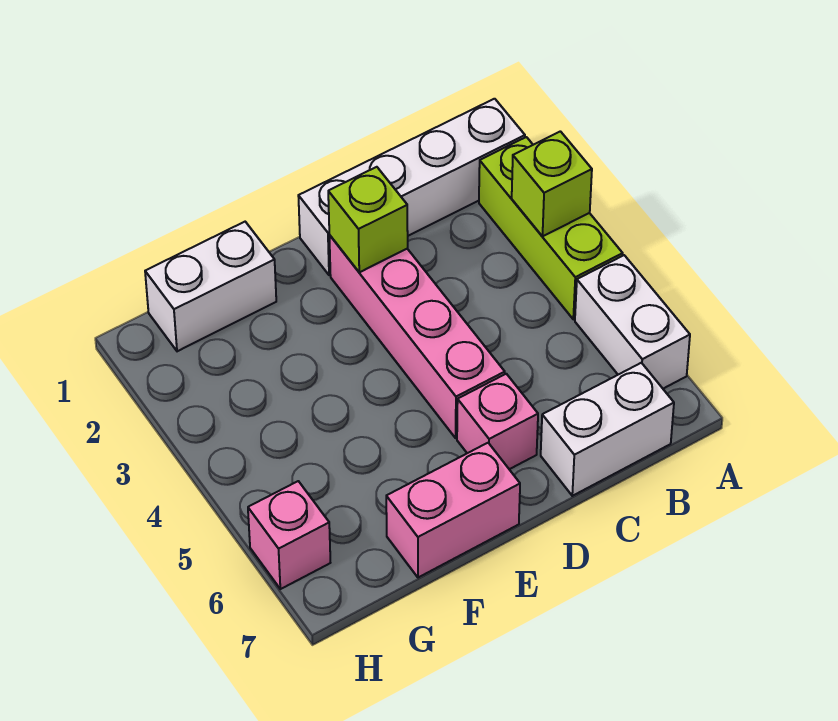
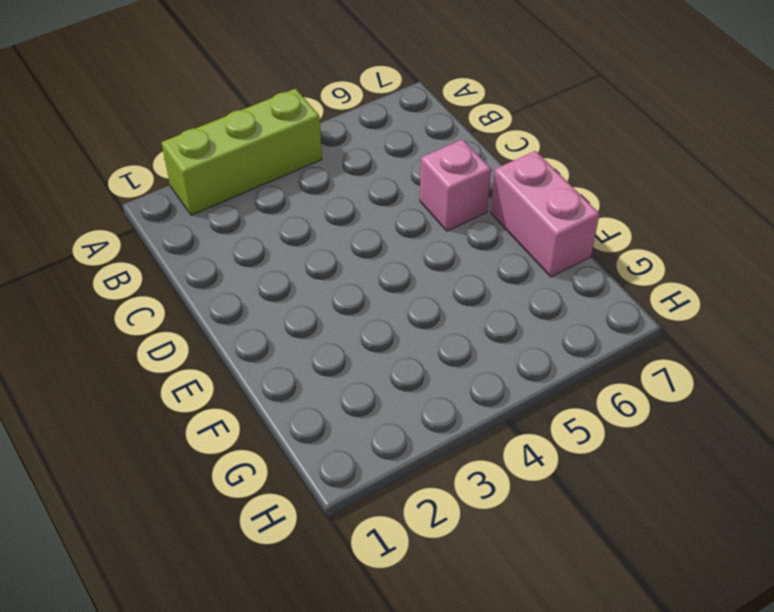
none -> white 1x4 brick [298,99,525,275]
none -> white 1x2 brick [575,255,690,389]

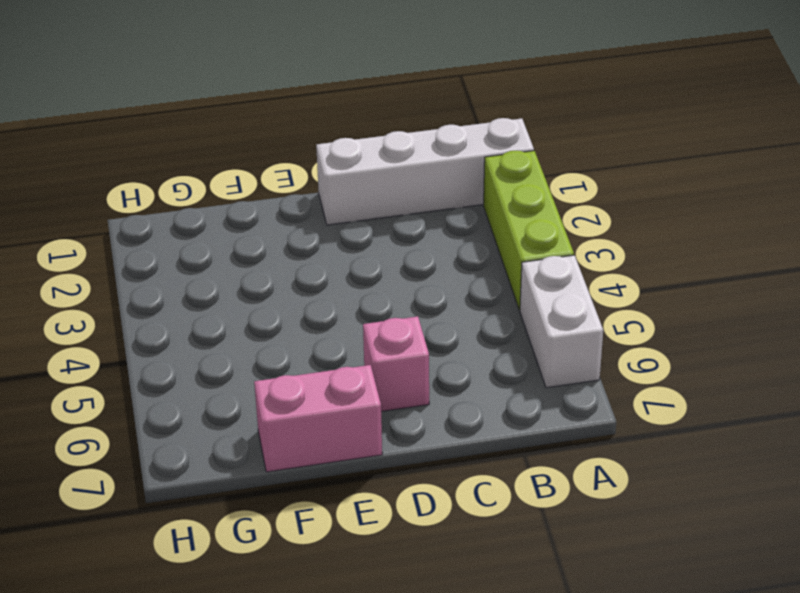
none -> white 1x2 brick [541,363,674,496]
none -> pink 1x4 brick [329,235,505,438]

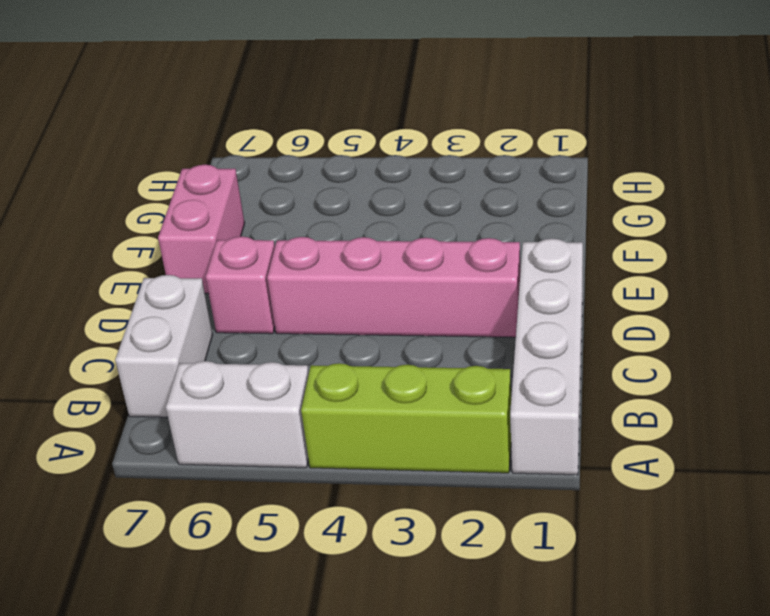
none -> white 1x2 brick [145,222,276,351]
none -> pink 1x1 brick [248,481,330,589]

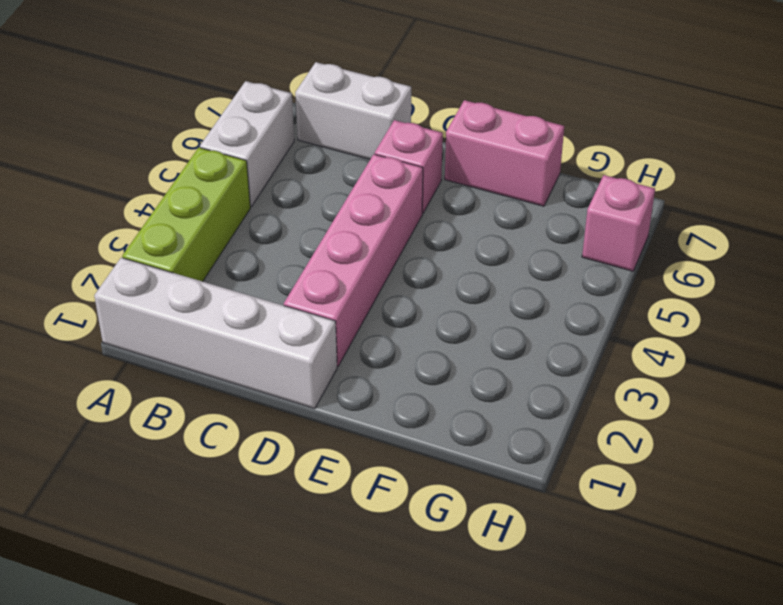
none -> white 1x2 brick [145,222,276,351]
none -> lime 1x1 brick [512,131,592,236]

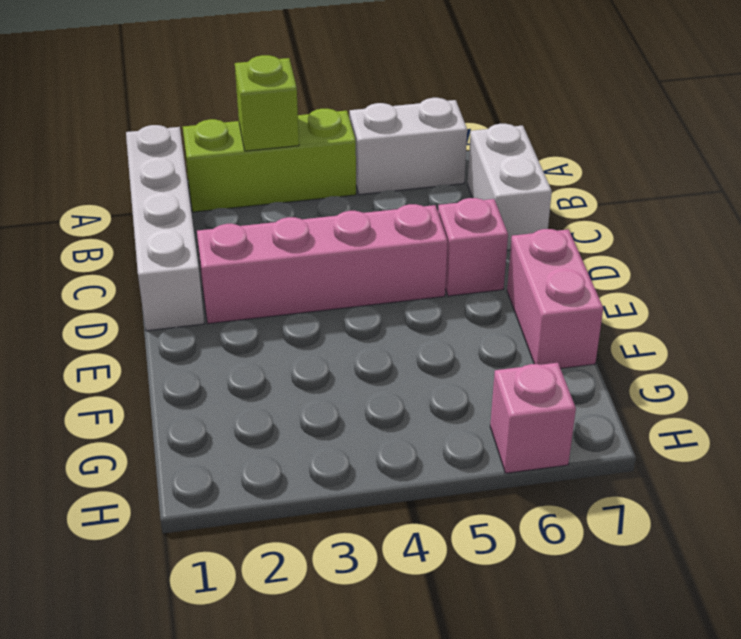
none -> white 1x2 brick [145,222,276,351]
none -> lime 1x1 brick [328,167,408,272]

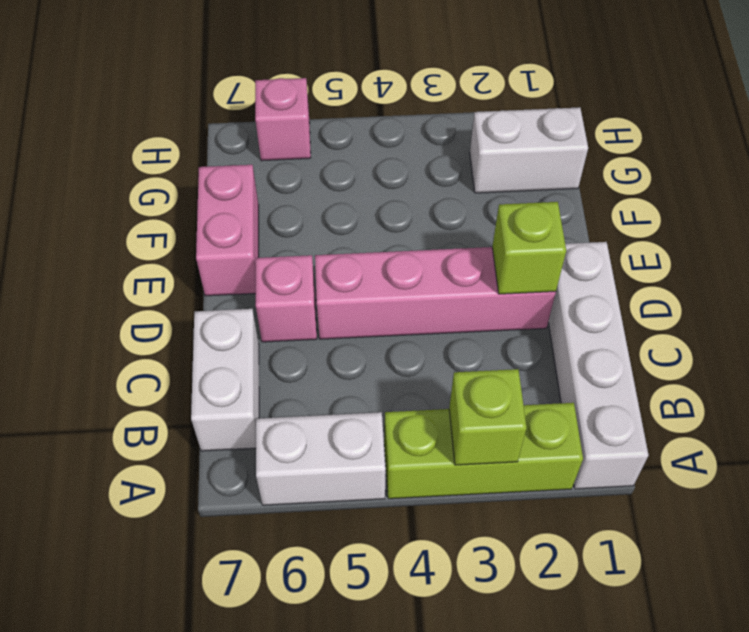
white 1x2 brick [470,107,588,193] -> white 1x2 brick turned to [145,222,276,351]

